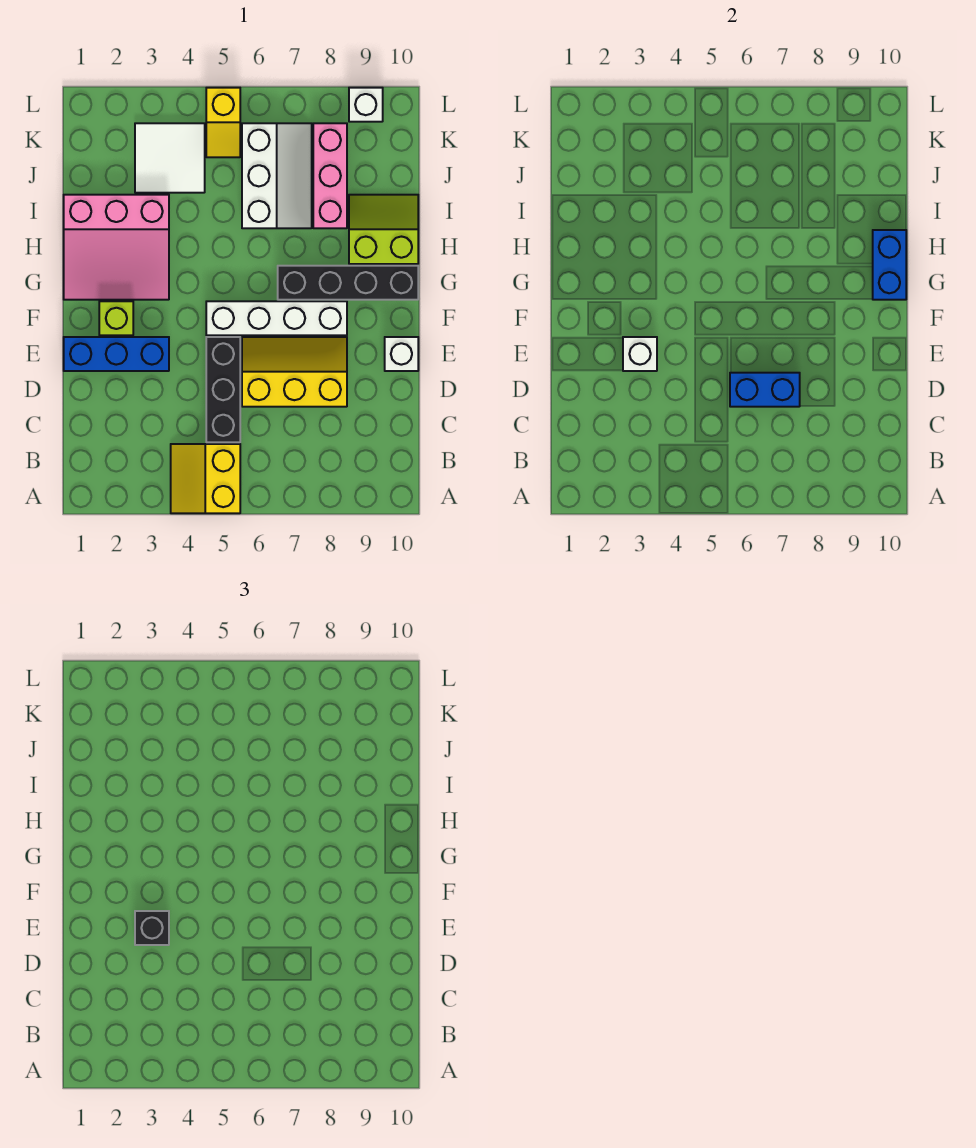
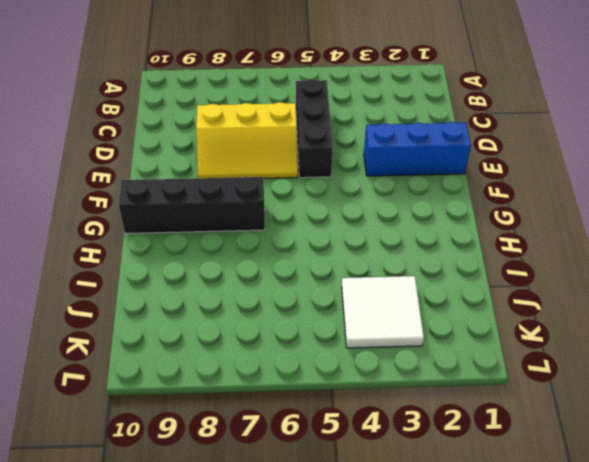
none -> yellow 2x2 slope [171,444,240,513]
none -> white 1x1 brick [385,337,418,371]
none -> lime 1x1 brick [99,301,133,335]

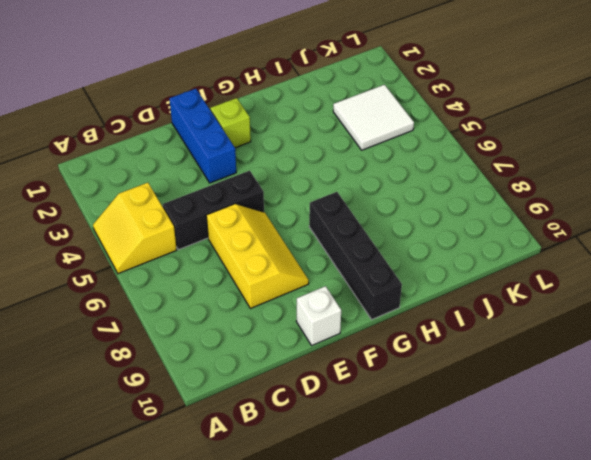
yellow 2x2 slope [93,183,177,274] -> yellow 2x2 slope turned to [171,444,240,513]
none -> white 1x4 brick [206,301,347,335]
none -> pink 3x3 slope [64,195,169,300]
none -> lime 2x2 slope [349,195,418,264]

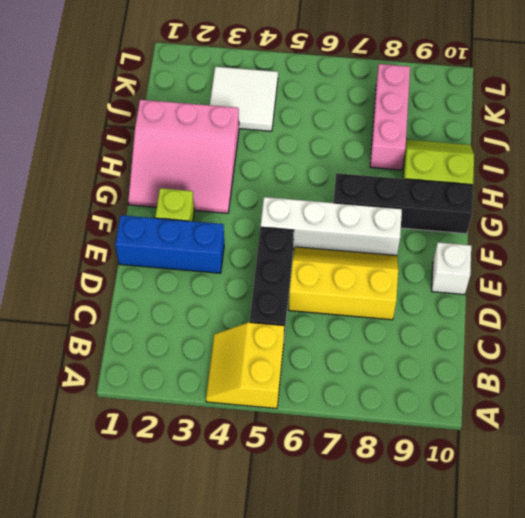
none -> white 2x3 slope [242,123,312,228]
none -> yellow 1x2 slope [206,88,240,157]
none -> white 1x1 brick [349,88,383,122]

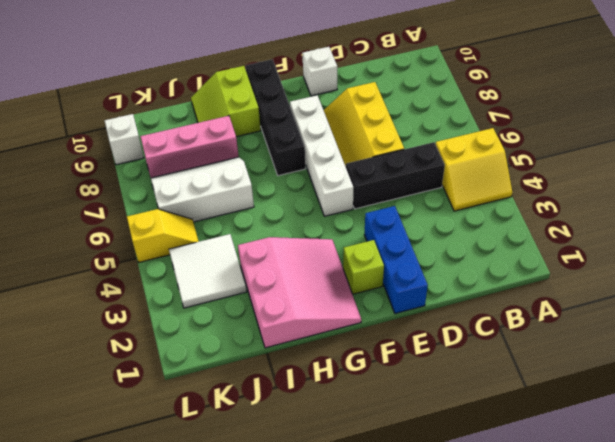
none -> blue 1x2 brick [730,373,800,407]
none -> white 1x1 brick [623,337,657,371]
none -> blue 1x2 brick [873,230,906,300]

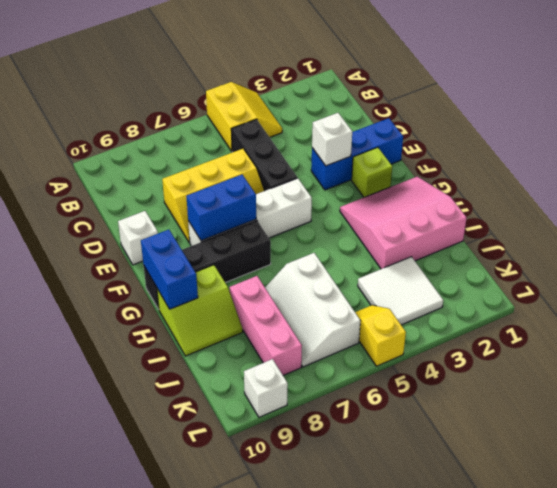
blue 1x2 brick [186,175,256,241] -> blue 1x2 brick moved to [730,373,800,407]
none -> black 1x1 brick [135,911,169,945]

